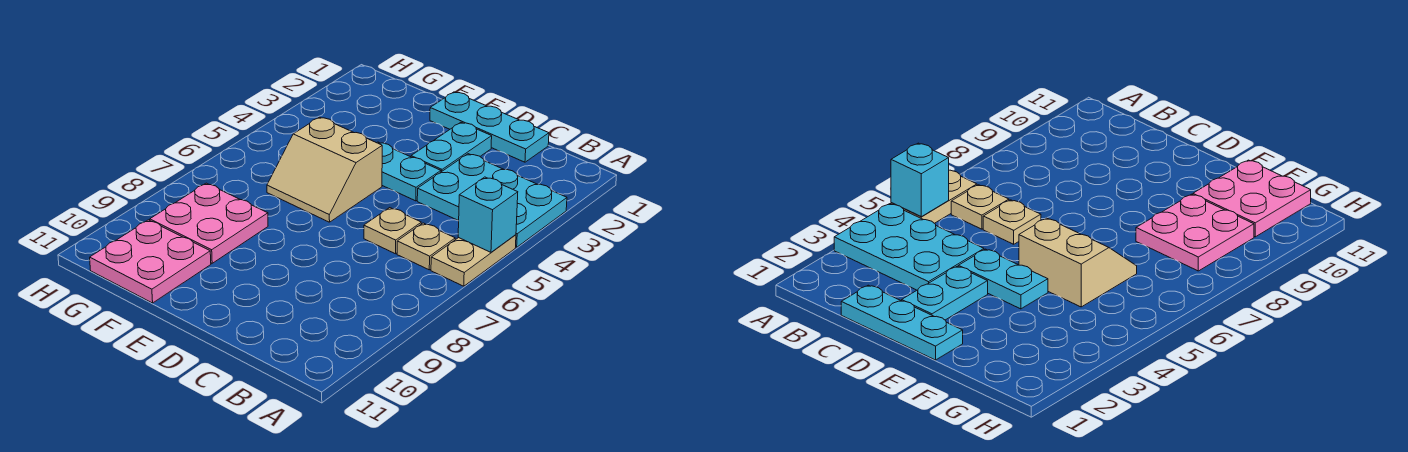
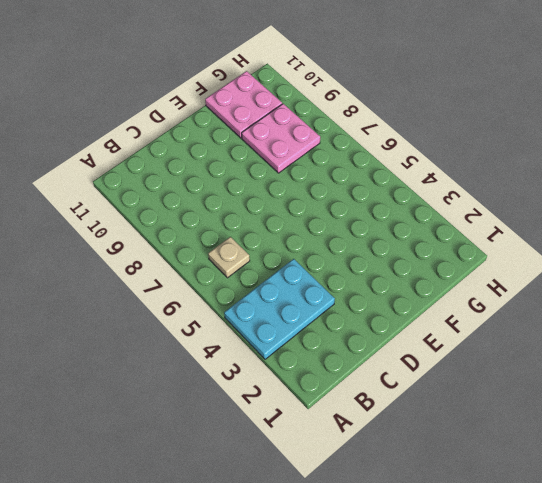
none -> tan 1x2 plate [431,235,516,286]
none -> cyan 1x3 plate [430,92,549,162]

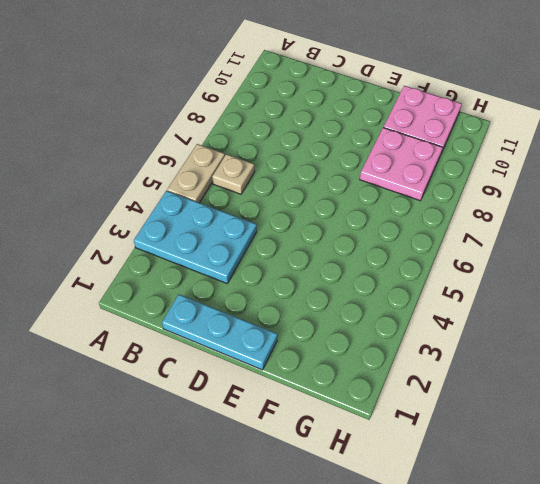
none -> tan 1x1 plate [364,208,421,254]
none -> cyan 1x2 plate [411,122,492,172]

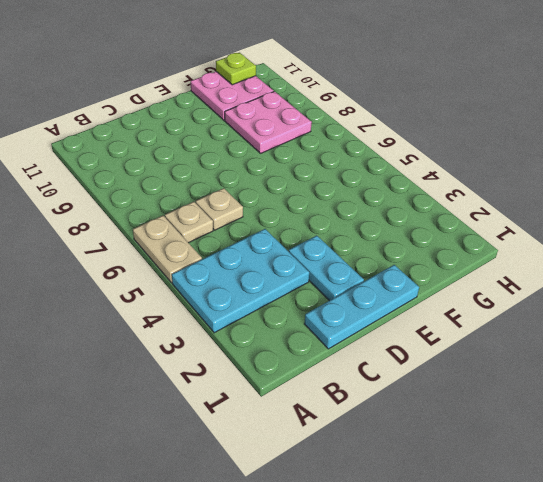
lime 1x1 plate [216,53,256,85] -> none
none -> cyan 1x2 plate [377,142,441,201]
none -> tan 2x2 slope [267,117,382,222]

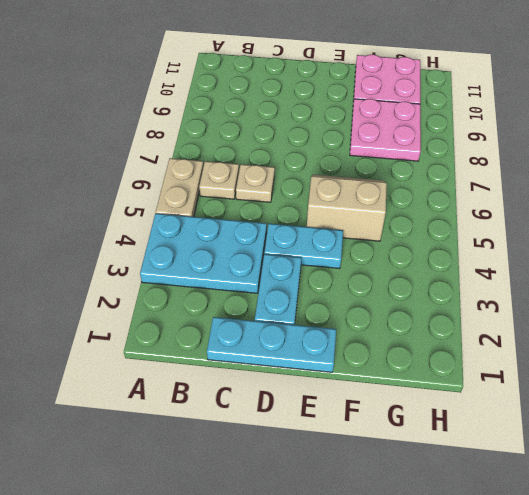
none -> cyan 1x1 brick [458,177,518,252]

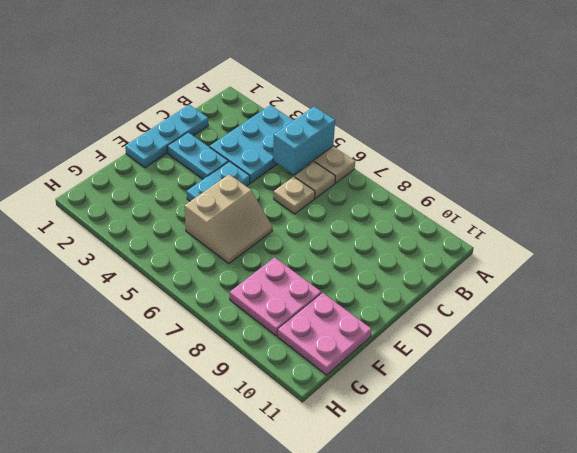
cyan 1x2 brick [273,107,335,174] -> cyan 1x1 brick [458,177,518,252]

